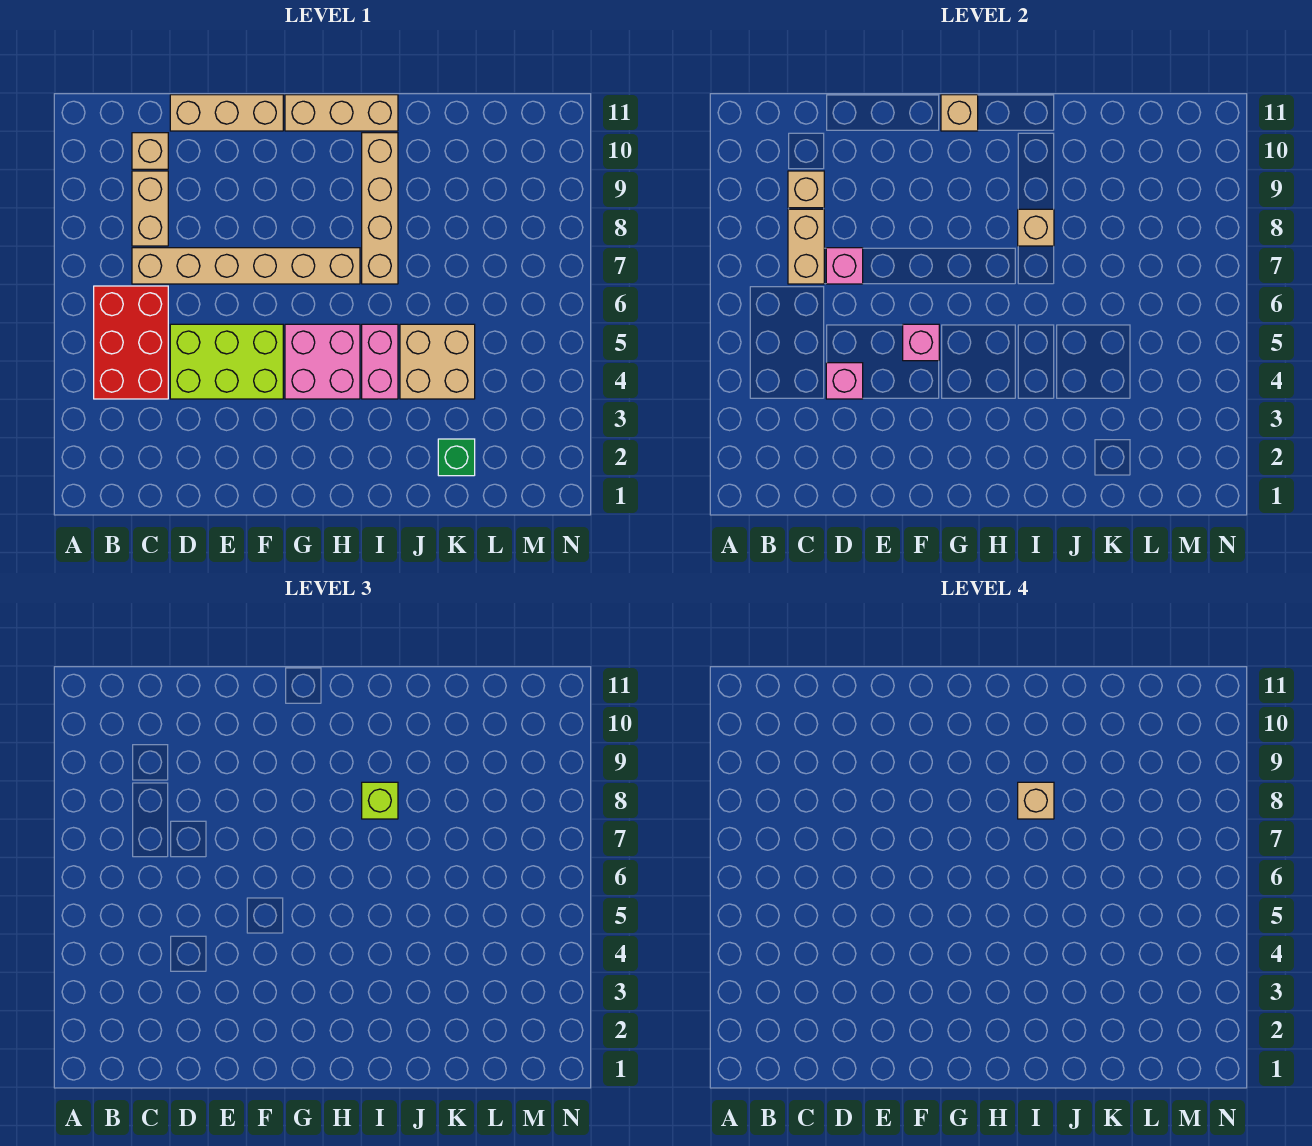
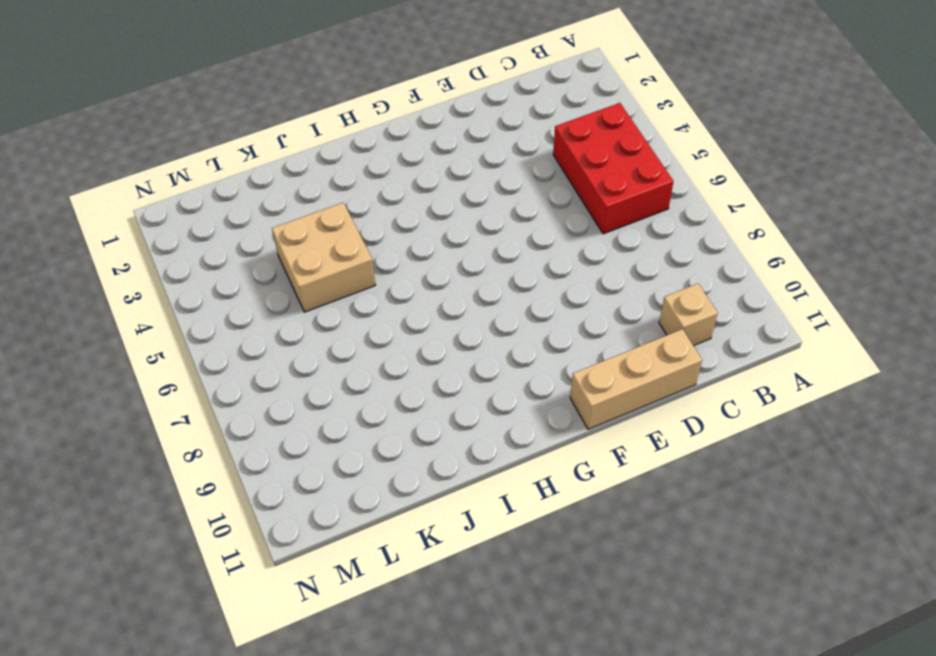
none -> tan 1x6 brick [132,248,360,284]
none -> tan 1x2 brick [132,171,168,246]
none -> lime 2x3 brick [170,324,283,399]

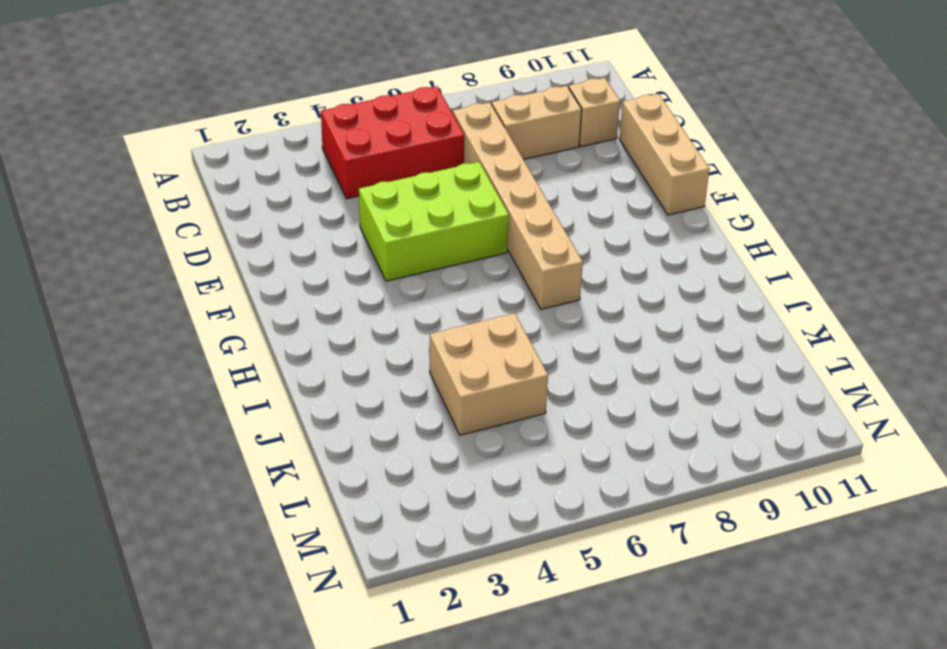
lime 2x3 brick [359,162,509,281] -> lime 2x3 brick turned to [170,324,283,399]
none -> pink 2x2 brick [285,324,360,399]
none -> tan 1x3 brick [285,95,398,131]
none -> pink 1x2 brick [362,324,398,399]

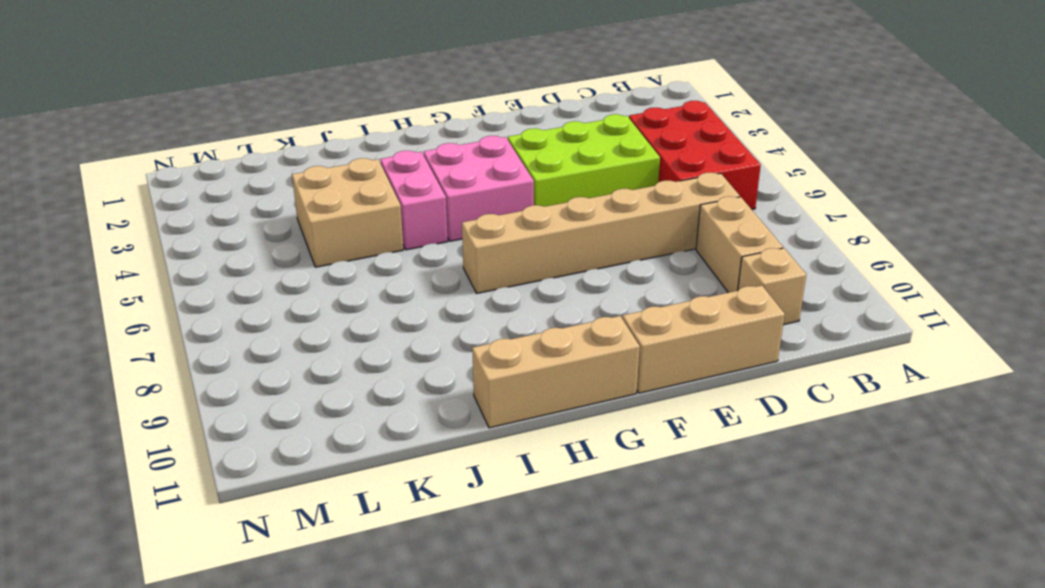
none -> tan 1x4 brick [362,133,398,284]
none -> green 1x1 brick [438,439,475,476]
none -> tan 1x2 brick [788,209,824,284]

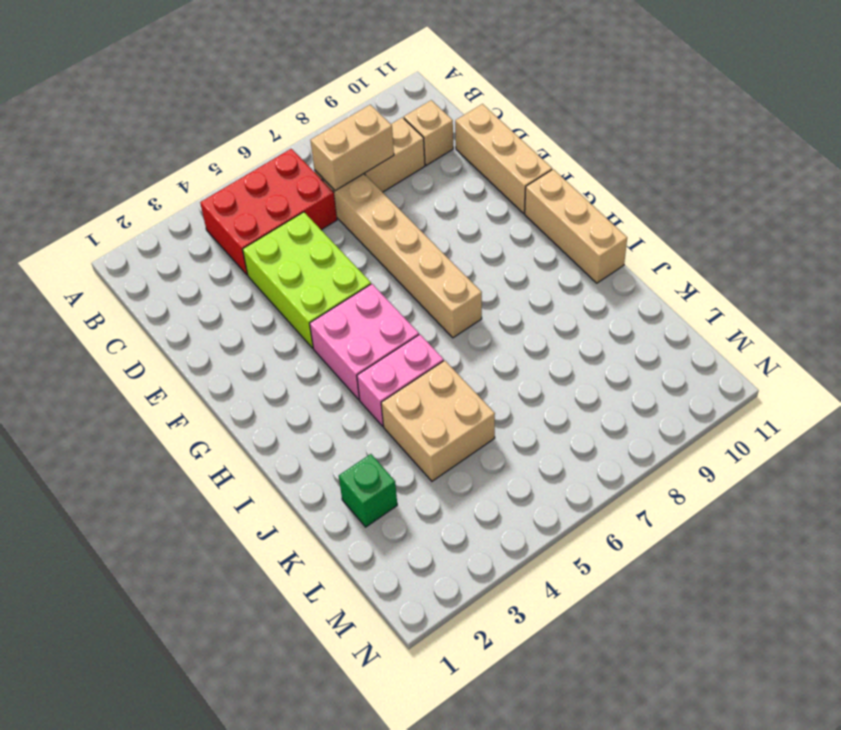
none -> tan 1x4 brick [362,133,398,284]
none -> tan 1x1 brick [788,171,824,208]
none -> pink 1x1 brick [826,363,863,399]

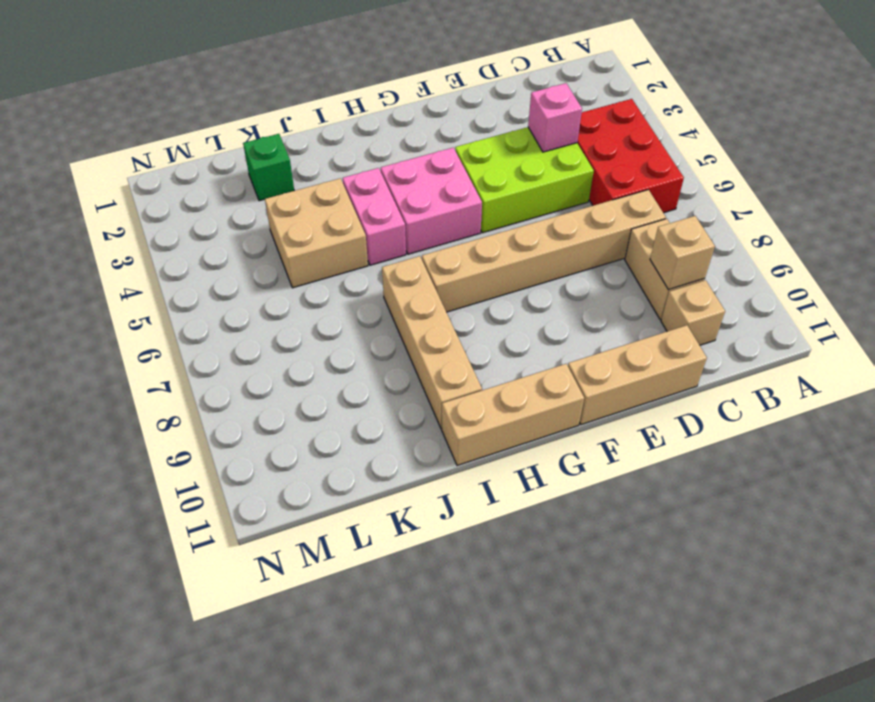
none -> tan 1x2 brick [788,209,824,284]
none -> pink 1x1 brick [826,248,863,284]
none -> pink 1x1 brick [903,324,939,361]

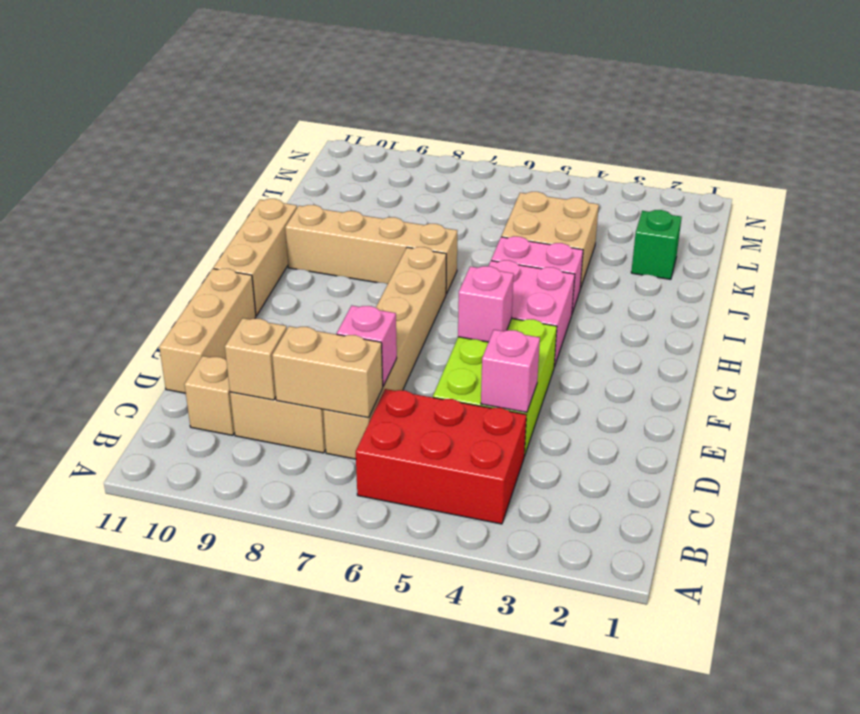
none -> tan 1x1 brick [941,95,978,131]
none -> tan 1x1 brick [1018,209,1054,246]
none -> lime 1x1 brick [362,782,398,819]

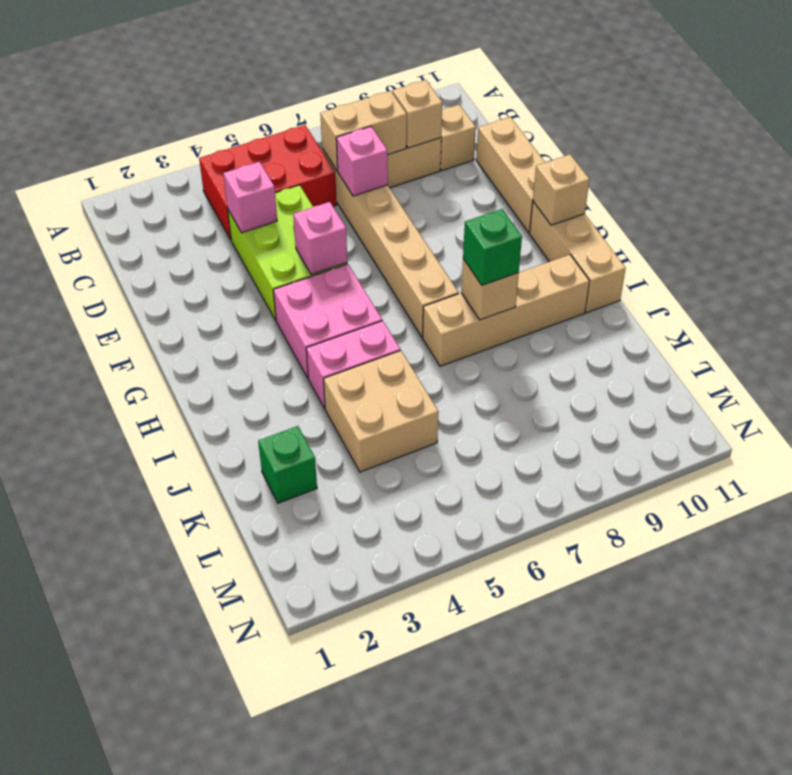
green 1x1 brick [463,209,522,285] -> lime 1x1 brick [362,782,398,819]
none -> tan 1x1 brick [1018,782,1054,819]

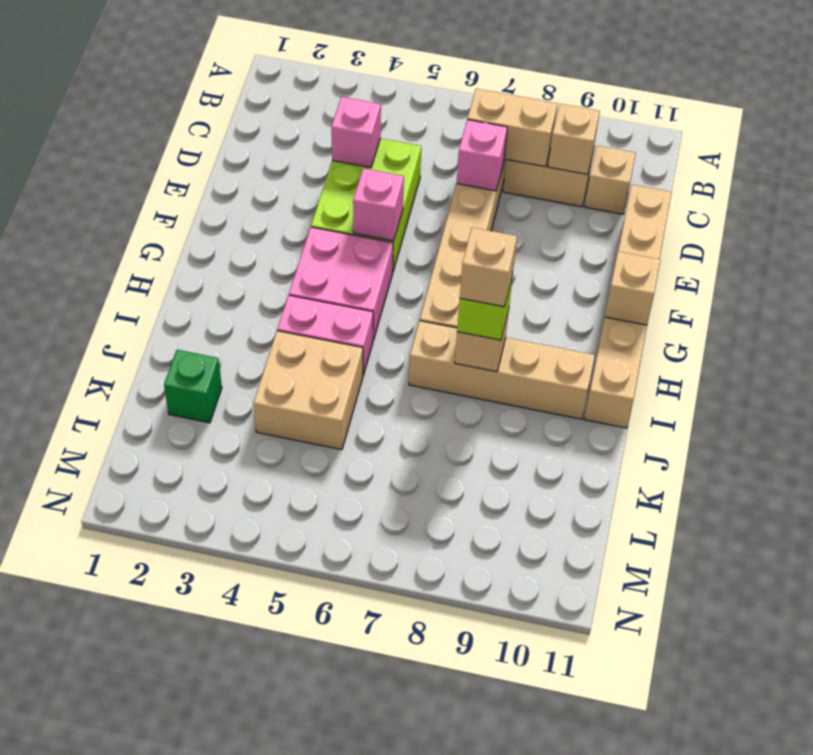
none -> red 2x3 brick [94,286,168,399]

